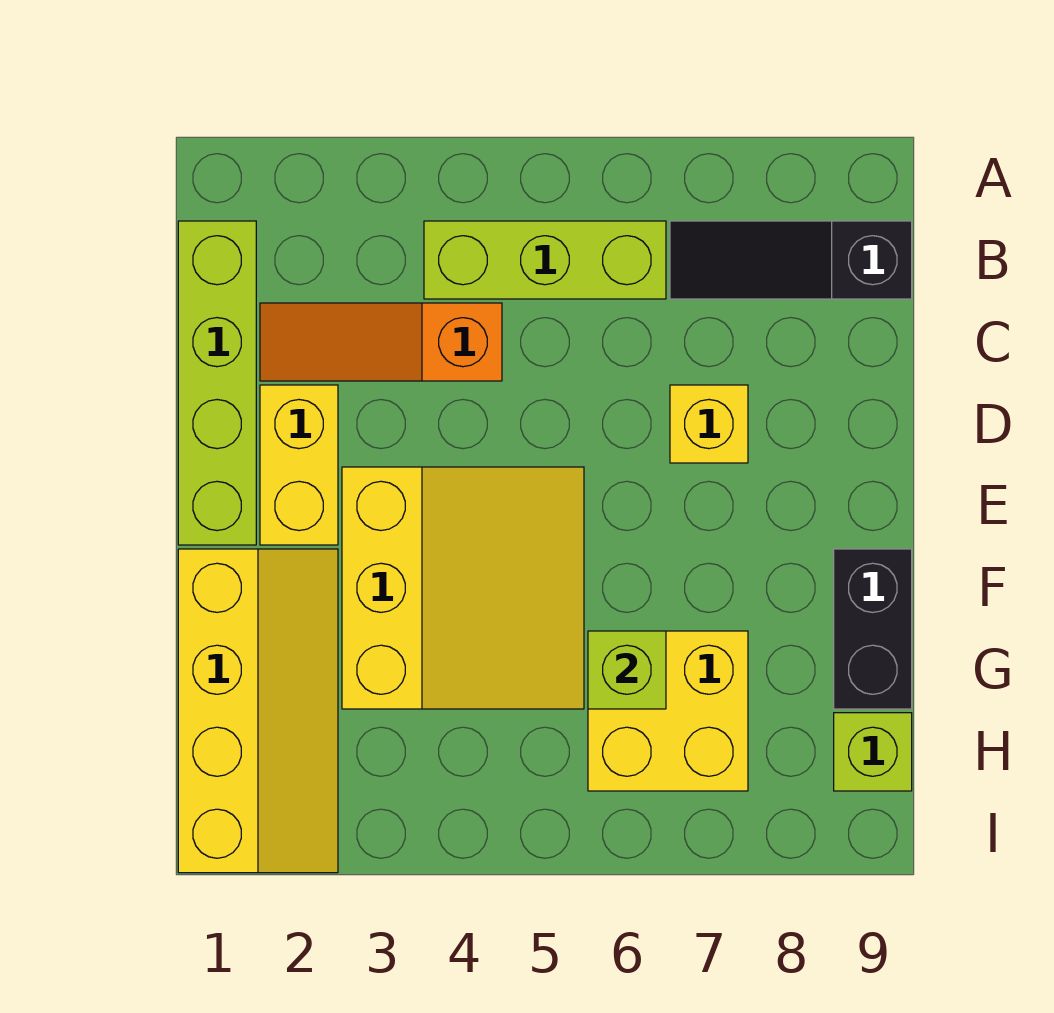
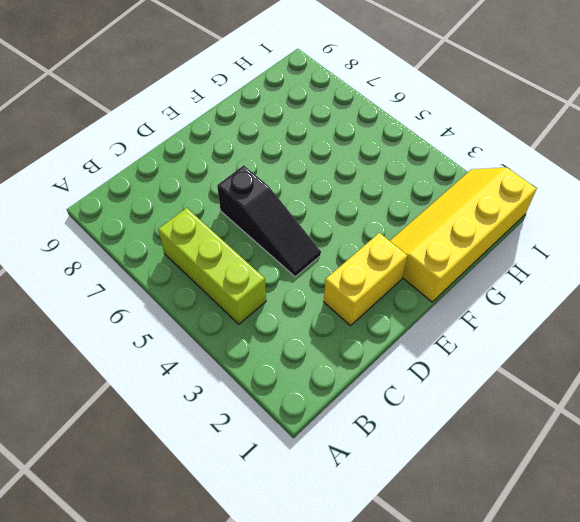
black 1x3 slope [217,165,321,277] -> black 1x3 slope moved to [670,221,912,299]
none -> lime 1x4 brick [178,221,256,545]
none -> orange 1x3 slope [260,303,502,381]
none -> yellow 1x1 brick [670,385,748,463]

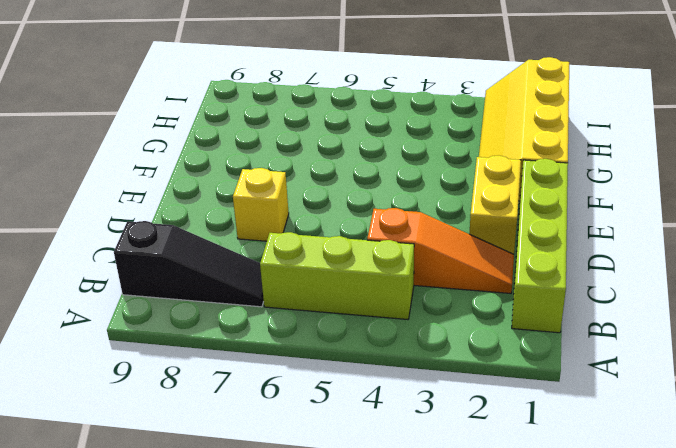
none -> yellow 3x3 slope [342,467,584,709]
none -> black 1x2 brick [834,549,912,709]
none -> yellow 2x2 brick [588,631,748,791]

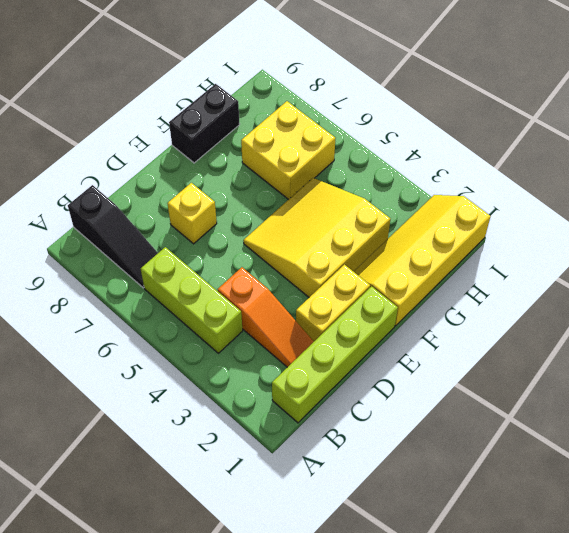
none -> lime 1x1 brick [834,713,912,791]
none -> lime 1x1 brick [588,631,666,709]

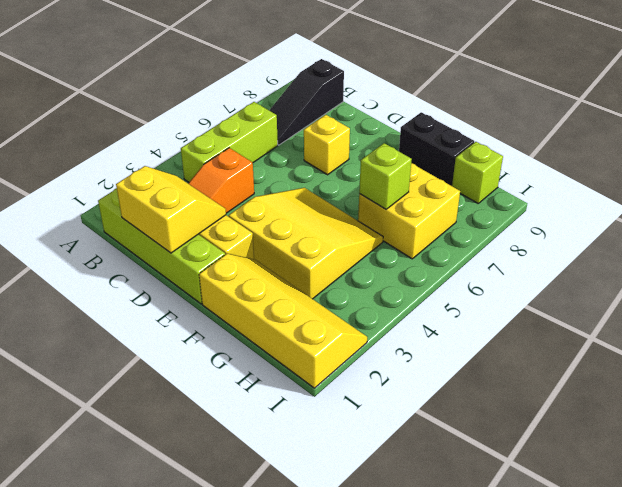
yellow 2x2 slope [116,166,226,253] -> none

